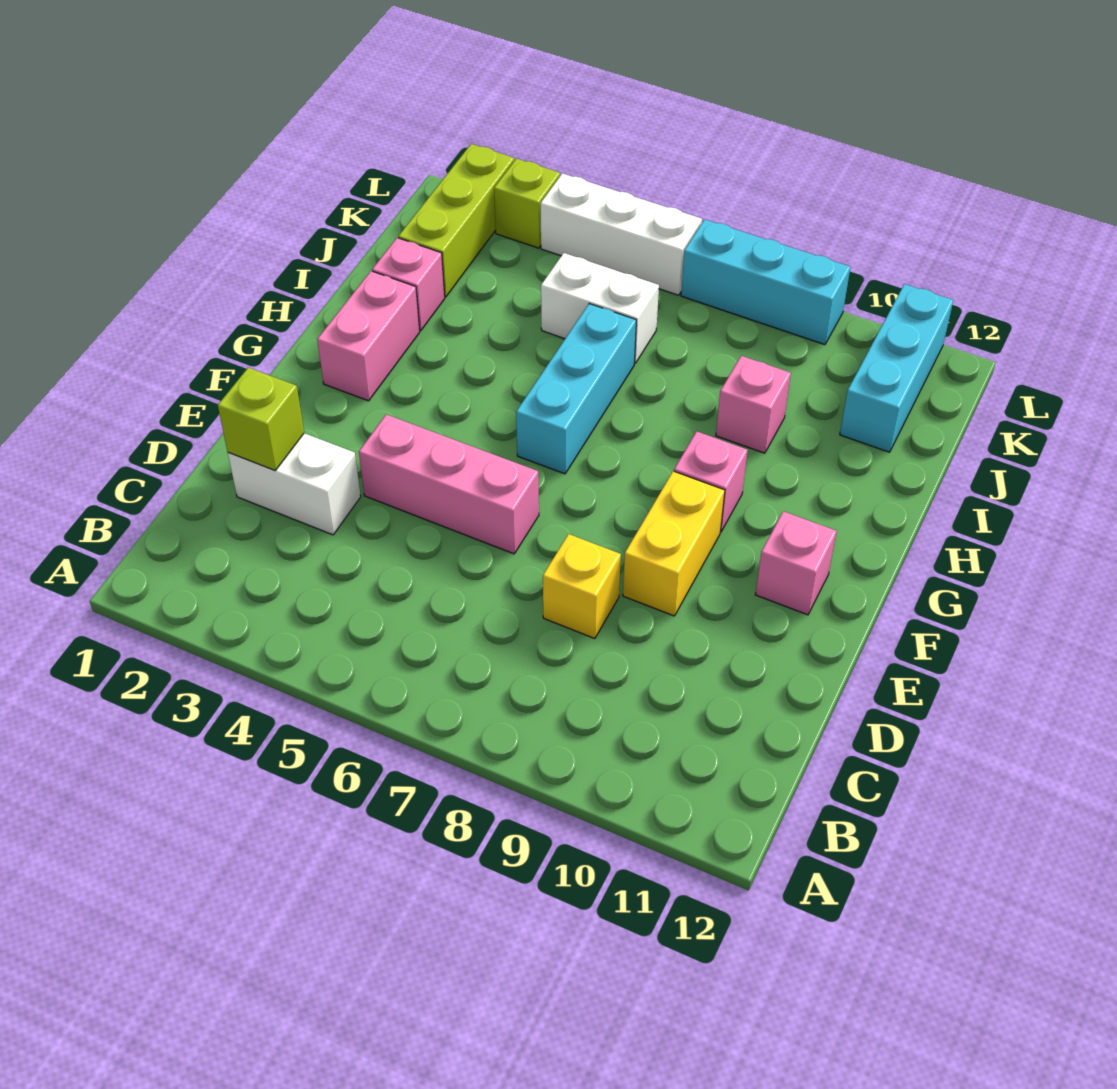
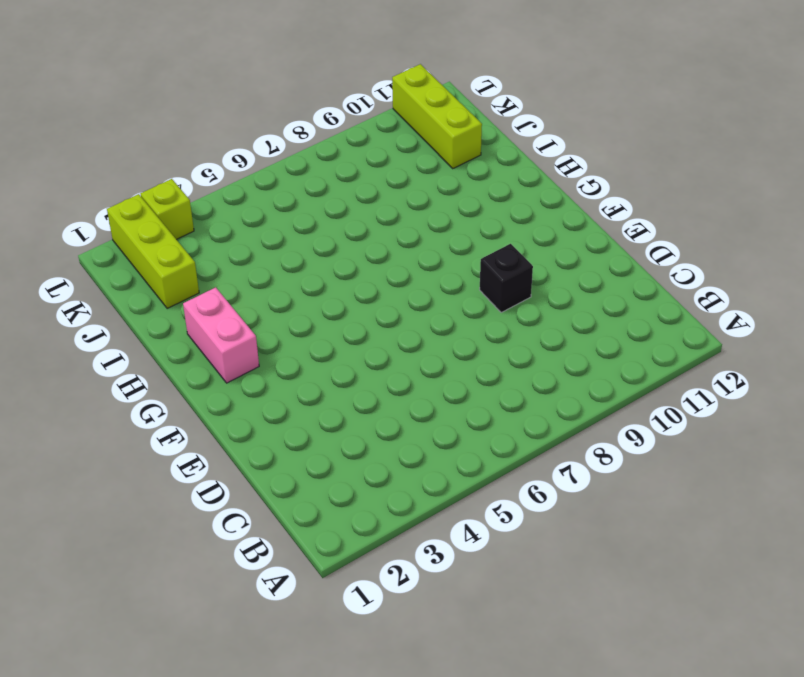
black 1x1 brick [480,244,533,312] -> yellow 1x2 brick [623,471,725,616]
lime 1x3 brick [392,64,482,168] -> cyan 1x3 brick [840,284,953,452]
none -> white 1x2 brick [228,433,361,535]
none -> yellow 1x1 brick [543,534,621,639]
none -> pink 1x3 brick [359,414,539,554]

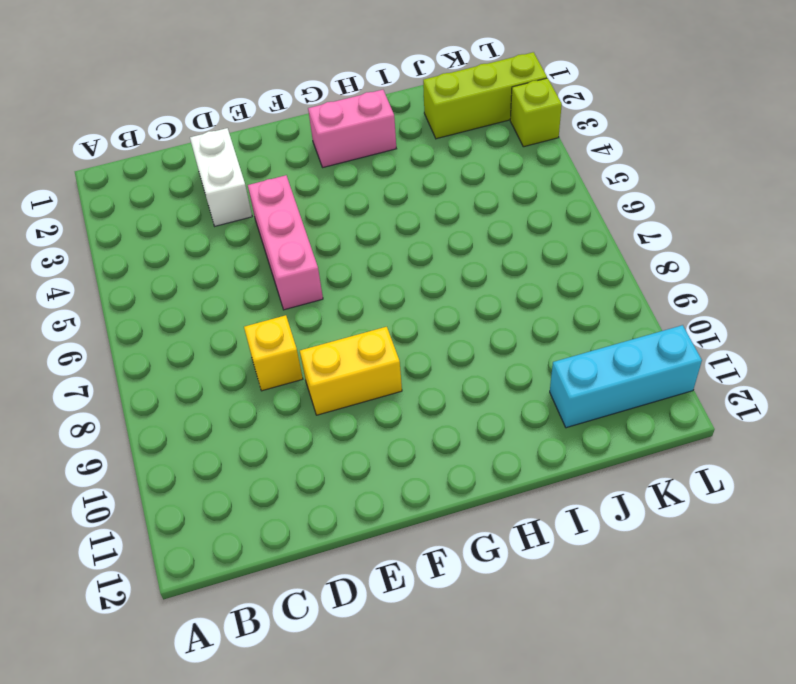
none -> pink 1x1 brick [755,511,837,615]
none -> cyan 1x3 brick [516,304,636,474]
none -> pink 1x1 brick [674,431,748,532]

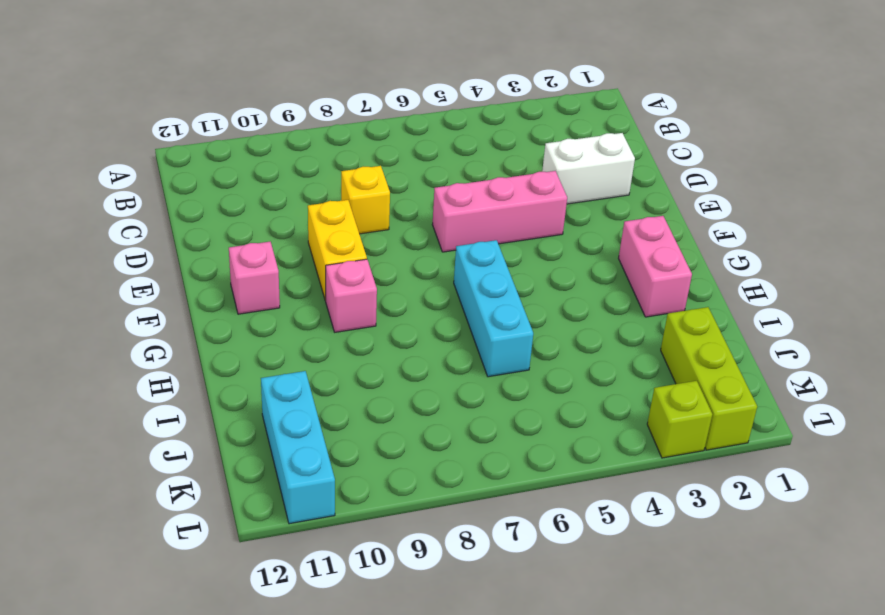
none -> pink 1x1 brick [372,238,445,330]
none -> pink 1x1 brick [716,356,791,453]
none -> white 1x2 brick [541,253,659,363]

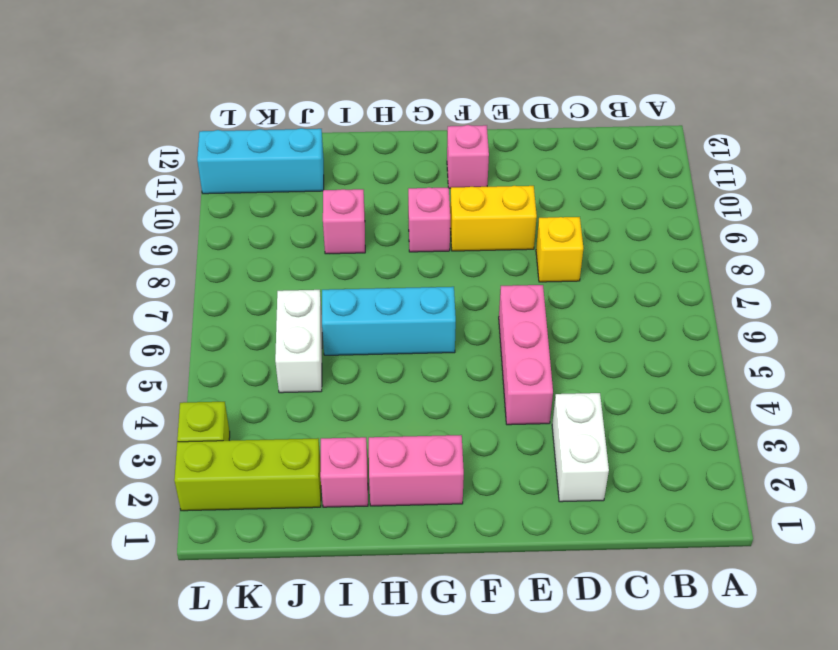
none -> white 1x3 brick [541,173,702,295]
none -> cyan 1x3 brick [681,219,850,345]
none -> lime 1x1 brick [218,368,304,471]

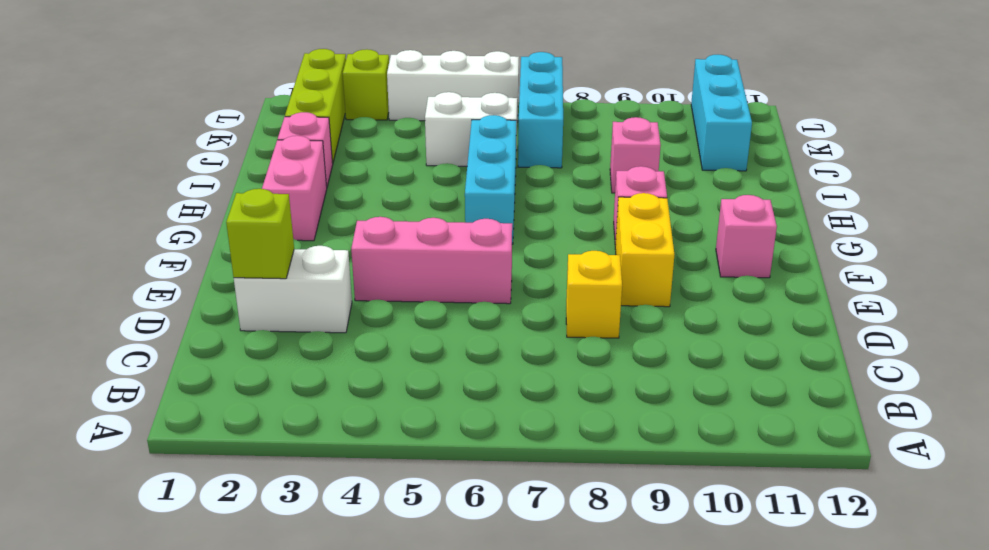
cyan 1x3 brick [518,52,563,168] -> cyan 1x3 brick turned to [681,219,850,345]

